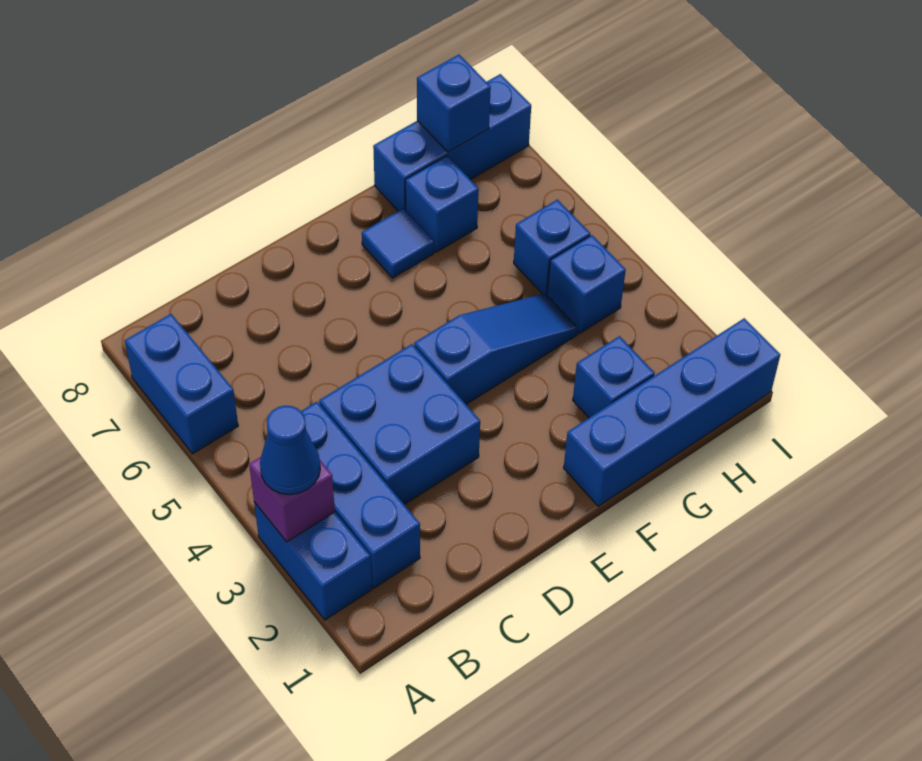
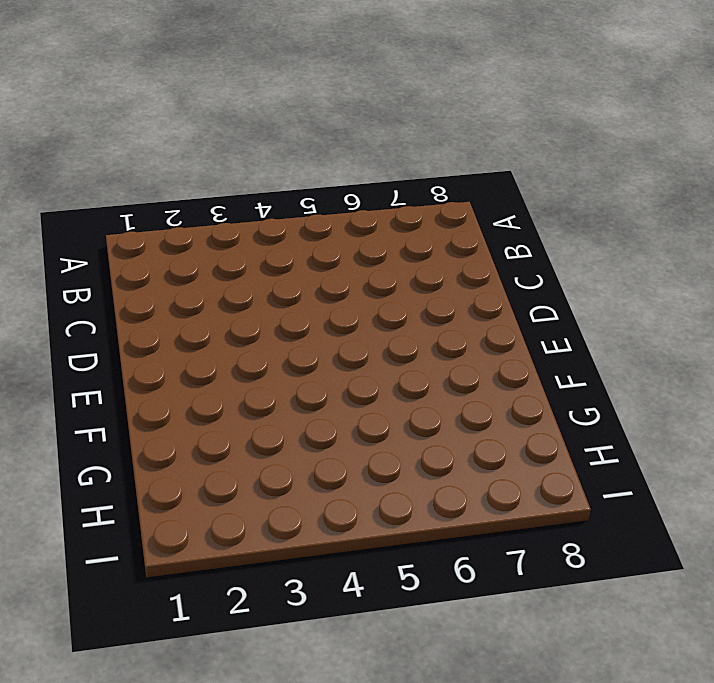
none -> blue 1x2 brick [254,502,372,620]
none -> blue 1x2 brick [125,314,238,454]
none -> blue 1x3 brick [301,402,420,588]

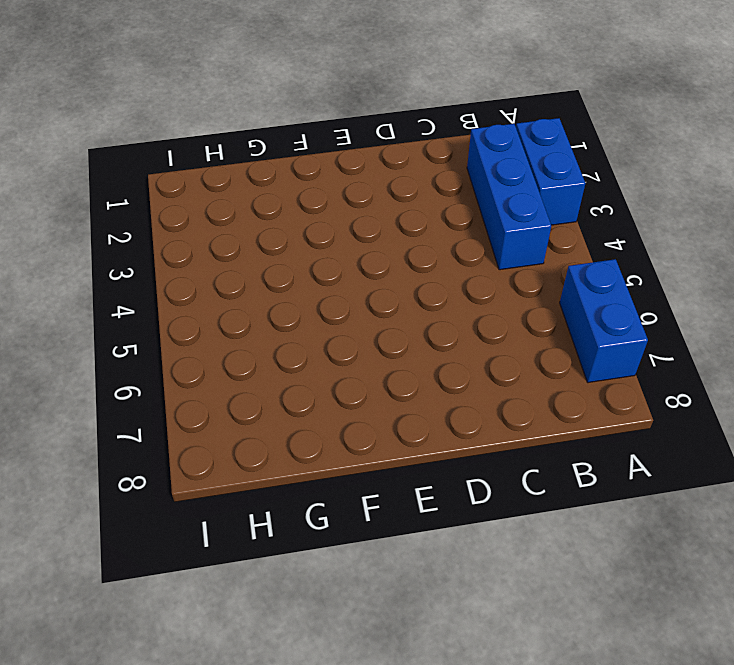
none -> blue 2x2 brick [319,344,480,505]
none -> blue 1x3 slope [414,293,578,404]
none -> blue 1x4 brick [564,318,780,506]

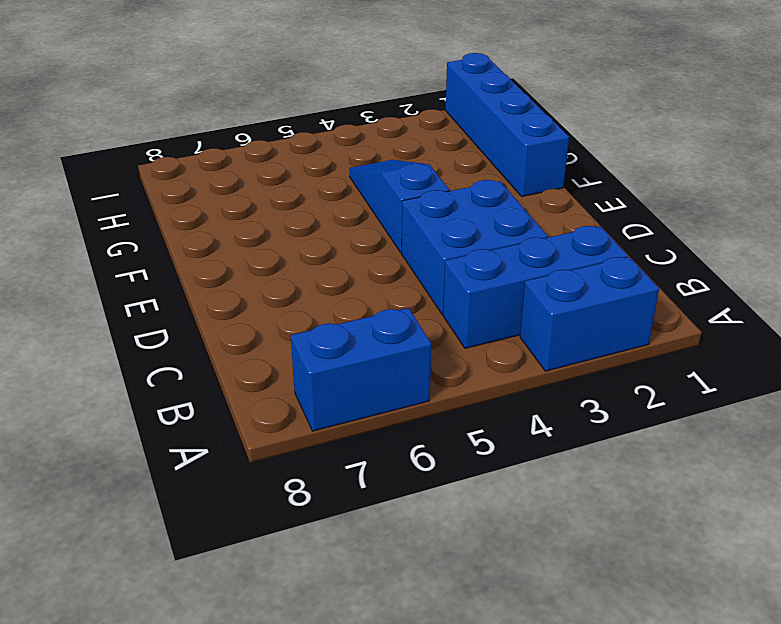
none -> blue 1x1 tile [362,208,434,278]
none -> blue 1x1 brick [573,336,655,418]
none -> blue 1x1 brick [405,156,479,252]

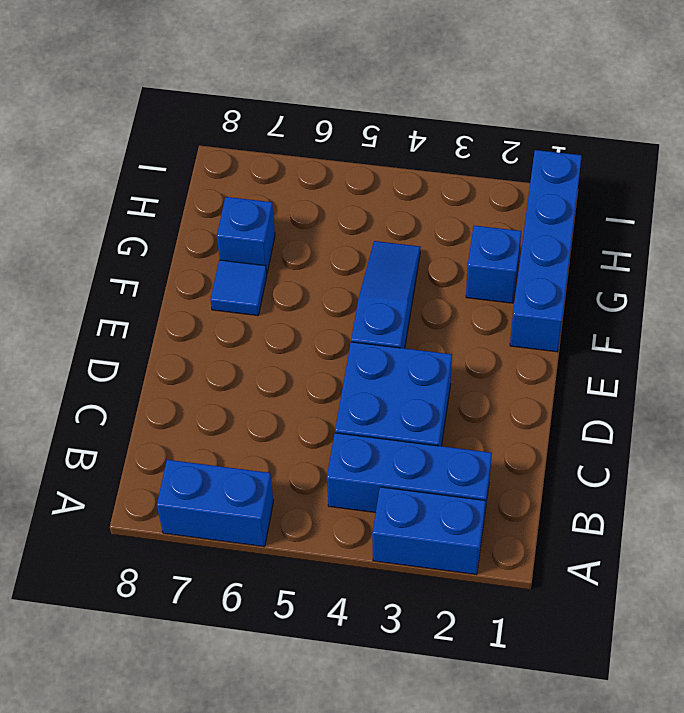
none -> blue 1x3 brick [373,74,531,211]
none -> blue 1x1 brick [547,235,626,333]
none -> blue 1x1 brick [514,200,590,294]

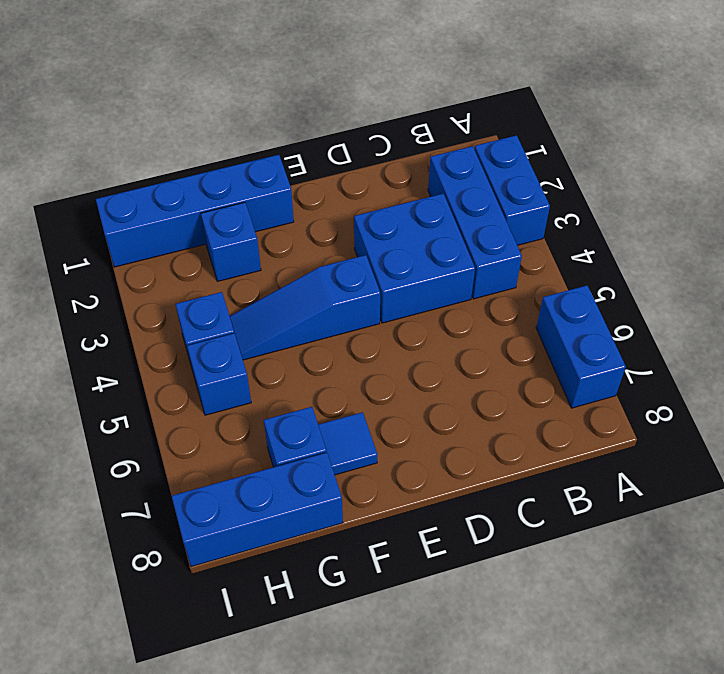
none -> purple 1x1 brick [249,457,335,542]
none -> blue 1x1 brick [417,55,491,152]
none -> blue 1x1 cone [260,406,320,495]

